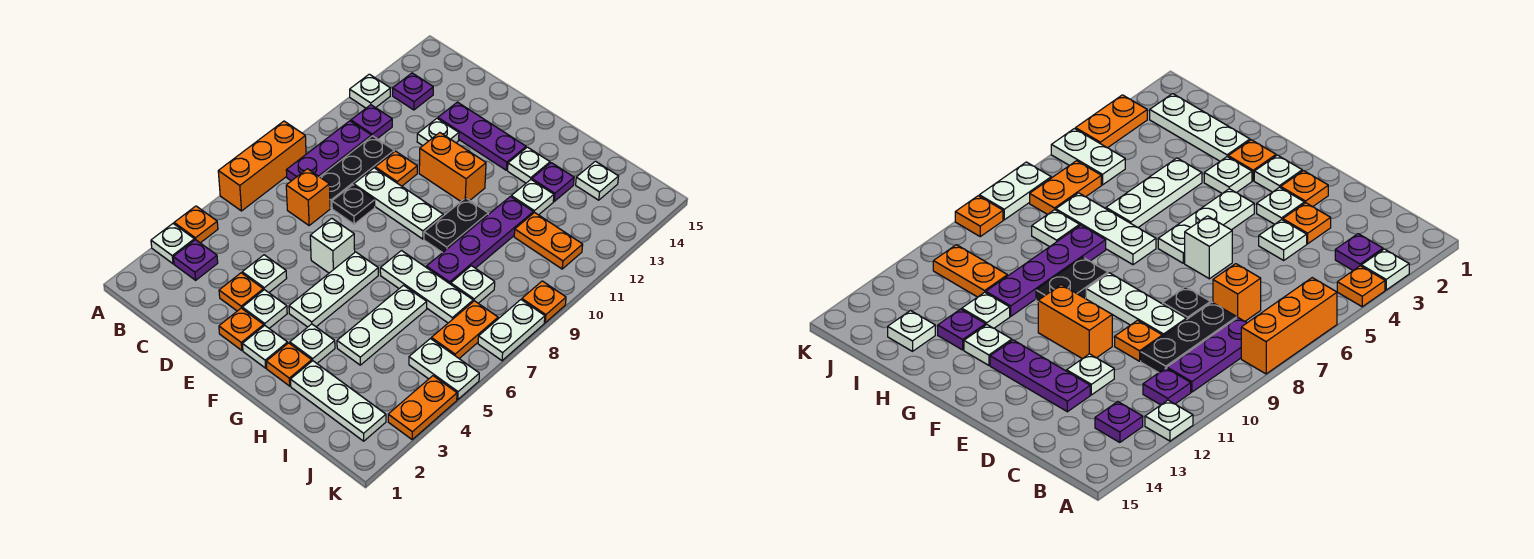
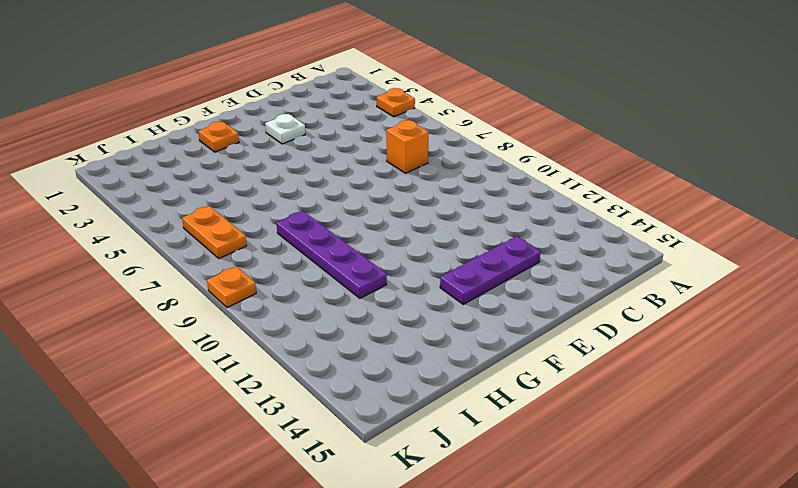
none -> white 1x1 plate [151,224,194,264]
none -> orange 1x3 brick [218,121,306,211]
none -> white 1x1 plate [350,74,391,108]
none -> purple 1x1 plate [173,240,218,280]

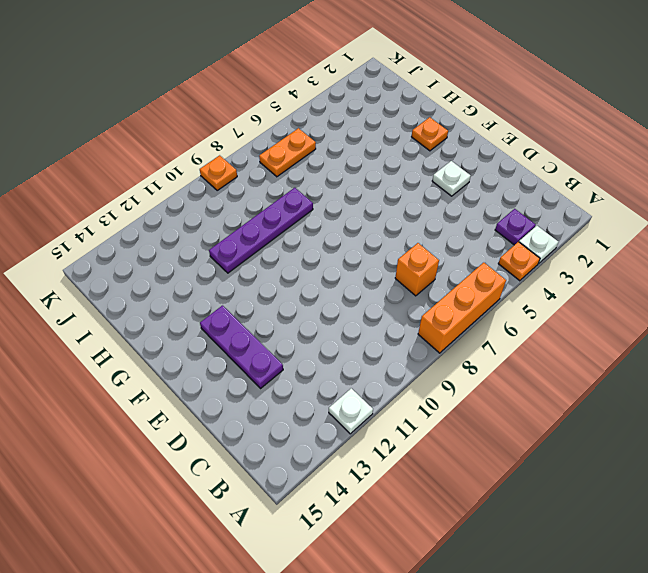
none -> purple 1x3 plate [286,121,371,181]
none -> purple 1x1 plate [351,105,392,139]
none -> purple 1x1 plate [393,73,433,110]
none -> black 1x3 plate [320,136,394,208]

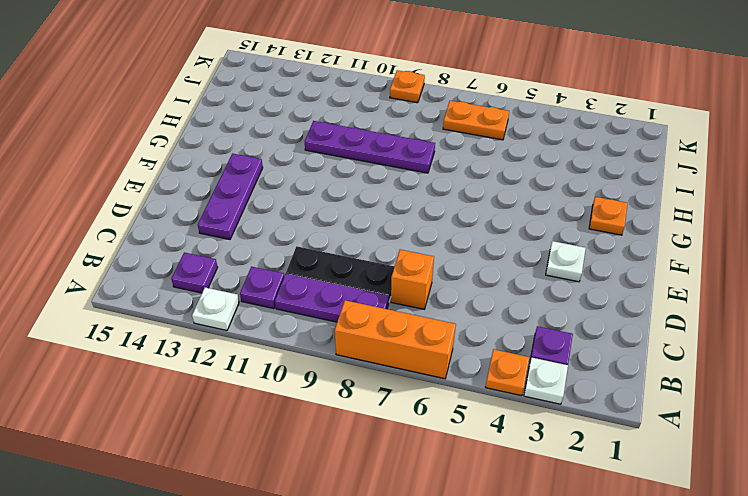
none -> orange 1x1 plate [219,273,263,311]
none -> white 1x1 plate [242,255,287,292]
none -> black 1x1 plate [332,185,375,224]
none -> white 1x3 plate [354,168,443,239]

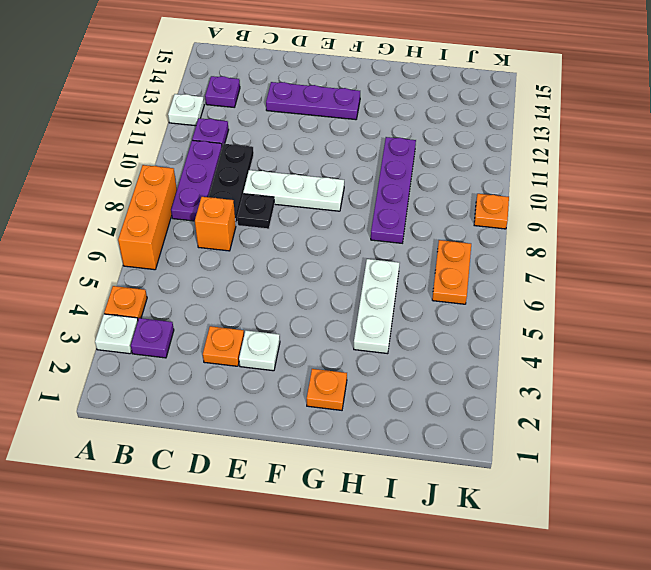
none -> white 1x1 plate [242,255,287,292]
none -> orange 1x1 plate [375,151,417,186]
none -> white 1x1 plate [417,119,459,146]
none -> orange 1x1 plate [219,308,264,350]

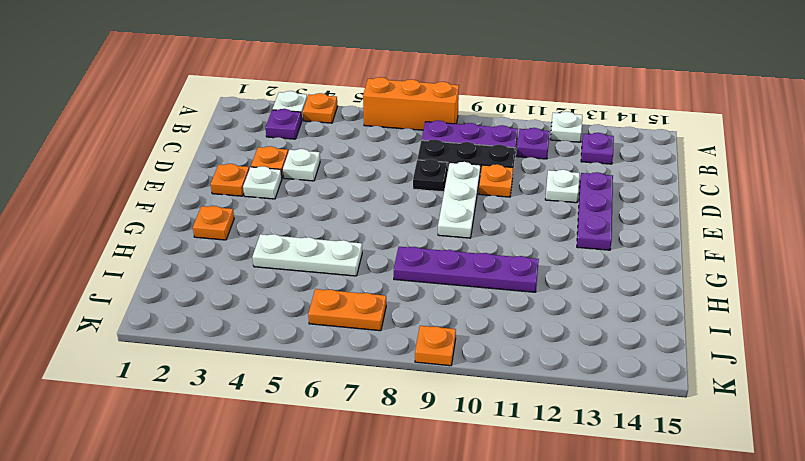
none -> orange 1x1 brick [286,169,330,225]
none -> white 1x1 brick [310,218,355,273]
none -> orange 1x2 brick [419,133,486,201]
none -> white 1x1 plate [243,326,288,368]

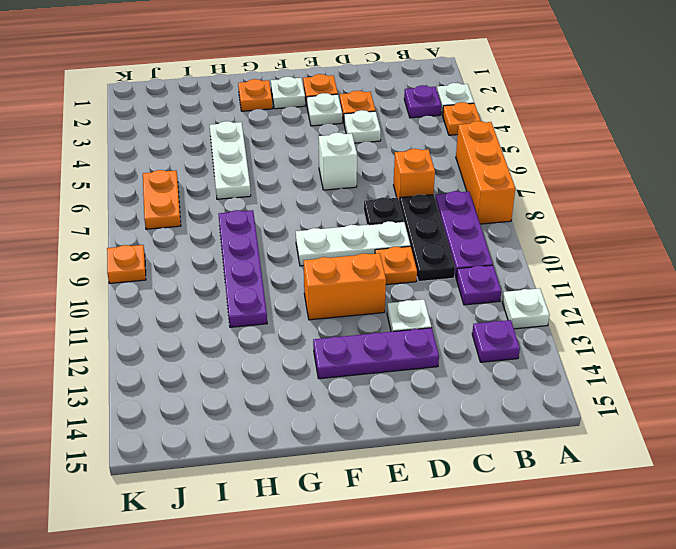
none -> white 1x3 plate [289,252,378,327]
none -> white 1x1 plate [290,324,335,363]
none -> white 1x3 plate [380,251,473,323]
none -> black 1x2 plate [424,198,488,253]

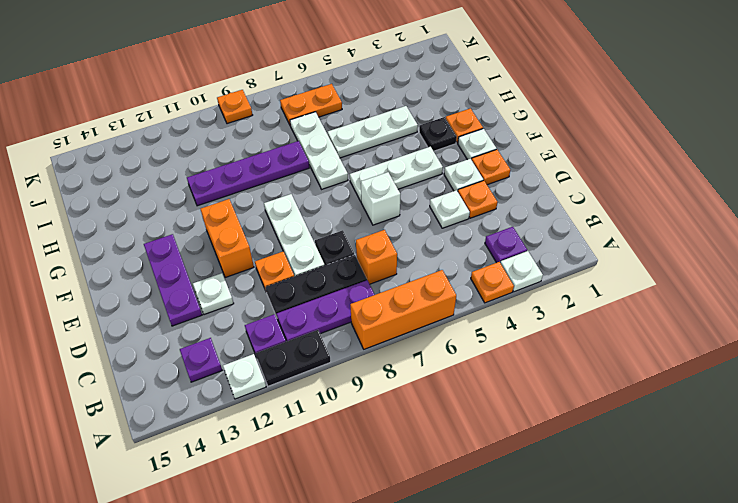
black 1x2 plate [256,330,331,386] -> black 1x2 plate moved to [424,198,488,253]
black 1x1 plate [419,117,457,151] -> white 1x1 plate [290,324,335,363]
none -> white 1x1 plate [508,147,550,183]
none -> white 1x3 plate [290,361,386,441]
none -> white 1x1 plate [511,180,554,215]
none -> purple 1x1 plate [532,163,574,201]

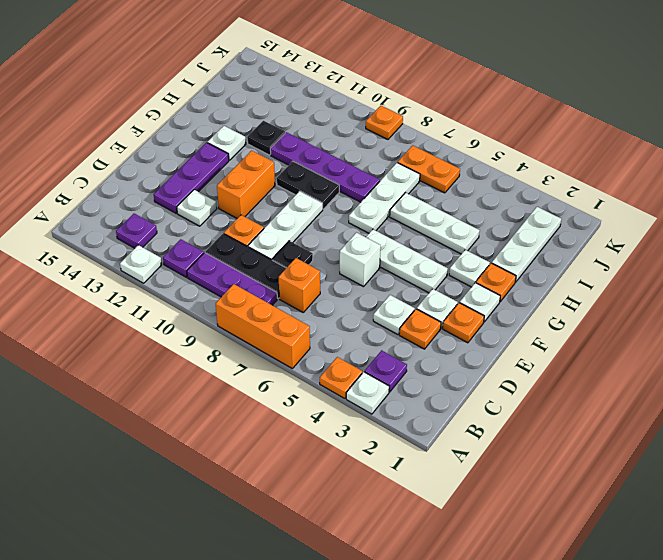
black 1x1 plate [247,121,285,155] -> white 1x1 plate [511,180,554,215]
none -> purple 1x1 plate [532,163,574,201]
none -> white 1x1 plate [451,266,495,303]
none -> orange 1x2 plate [514,212,583,269]
none -> white 1x1 plate [576,161,619,200]

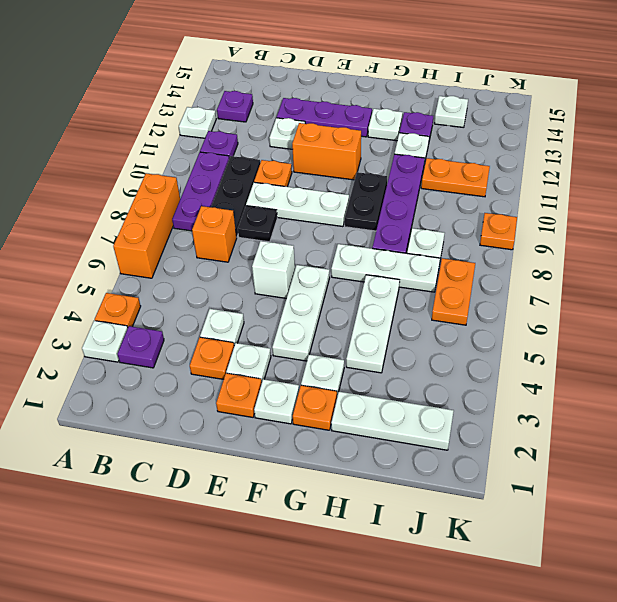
none -> white 1x2 plate [409,339,479,400]
none -> orange 1x2 plate [388,376,457,439]
none -> white 1x2 plate [478,300,545,361]

